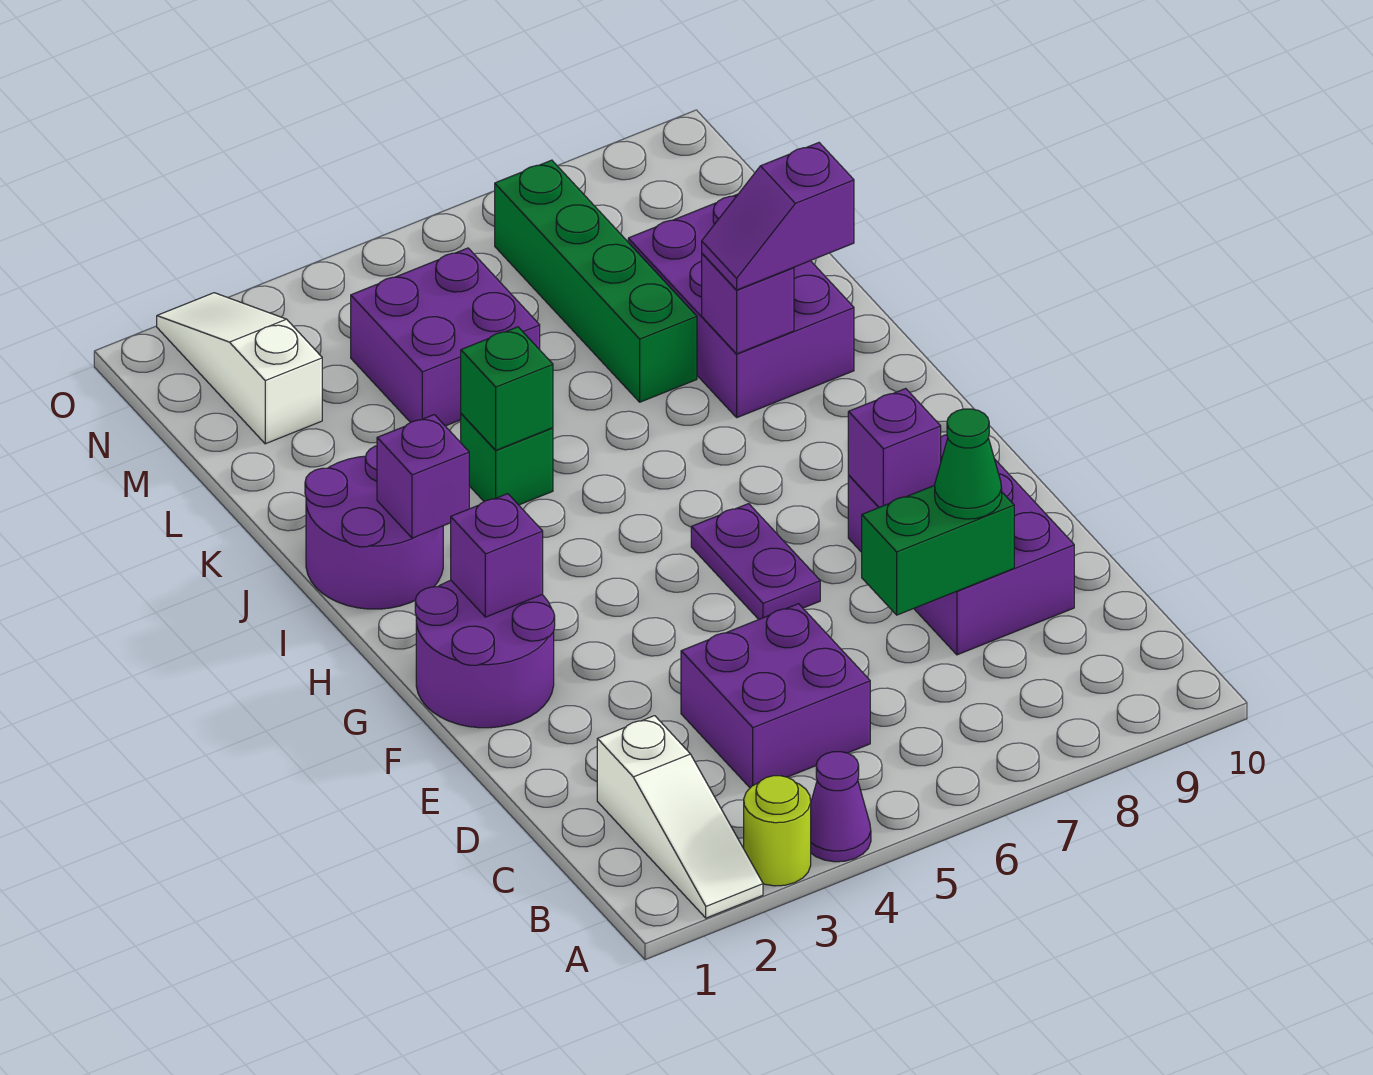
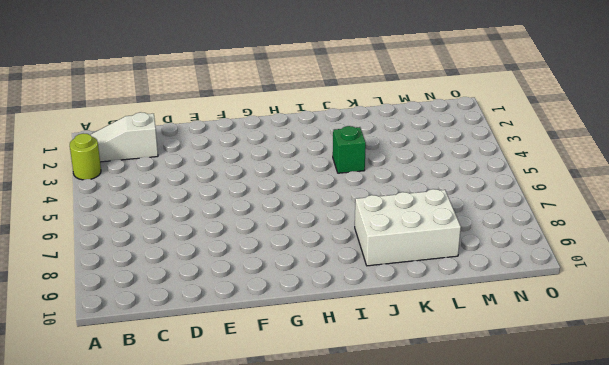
white 2x3 brick [355,189,461,266] -> purple 2x3 brick [628,194,854,418]
none -> purple 1x1 cone [811,752,871,862]
none -> purple 2x2 brick [681,604,870,788]
none -> purple 2x3 brick [848,435,1074,655]

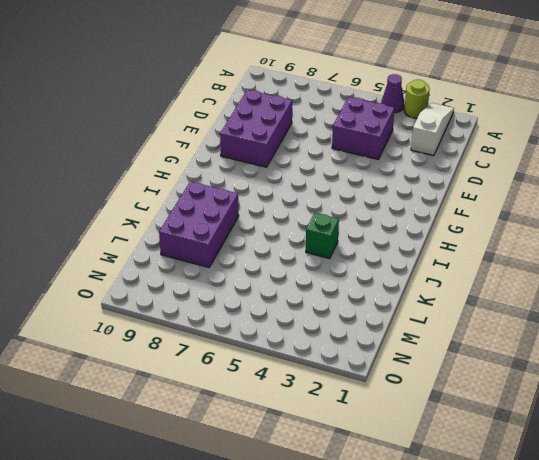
none -> purple 2x2 round brick [415,580,555,728]
none -> purple 1x2 plate [691,504,820,619]
none -> purple 2x2 round brick [305,446,443,609]

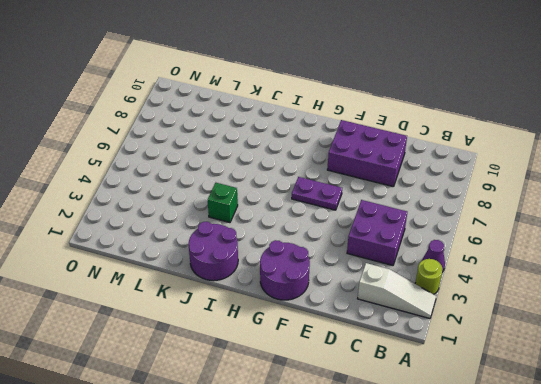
none -> purple 2x3 brick [628,194,854,418]
none -> green 1x4 brick [495,160,697,402]
none -> purple 2x2 brick [351,248,540,426]

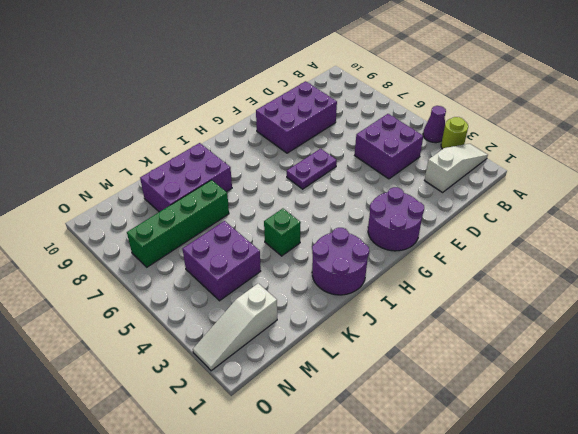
none -> green 1x2 brick [862,485,1014,615]
none -> purple 1x1 brick [848,389,941,507]
none -> purple 1x1 brick [451,494,543,617]

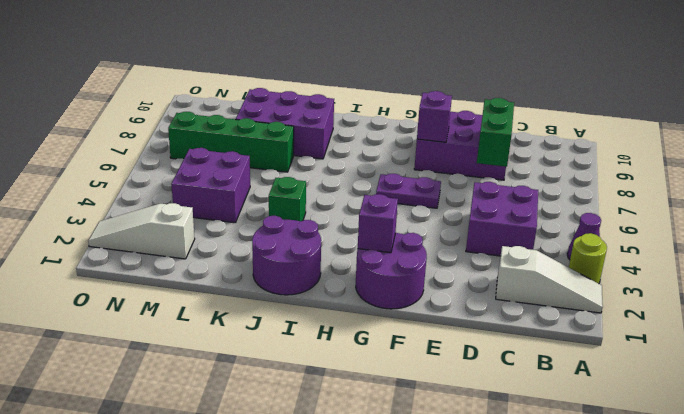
none -> purple 1x1 brick [377,415,469,538]
none -> green 1x1 brick [461,327,553,450]
none -> purple 1x1 brick [702,254,794,354]

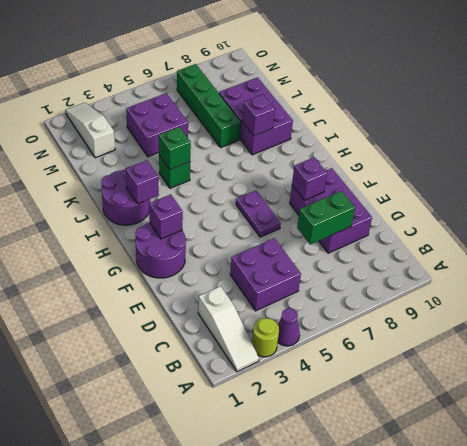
none -> green 1x1 cone [935,409,1002,519]
none -> purple 1x2 slope [702,143,854,290]

